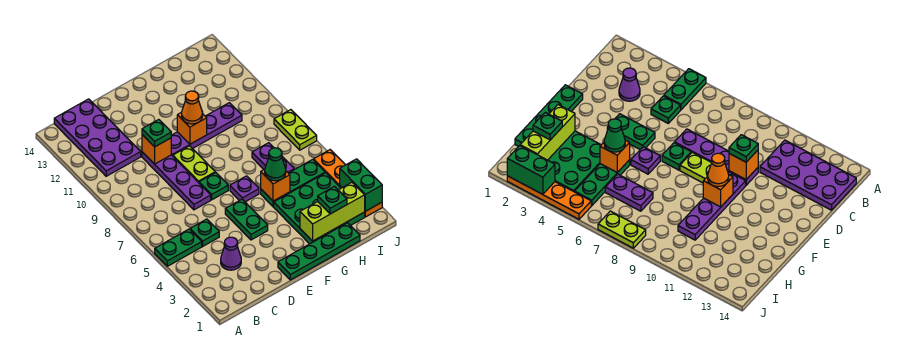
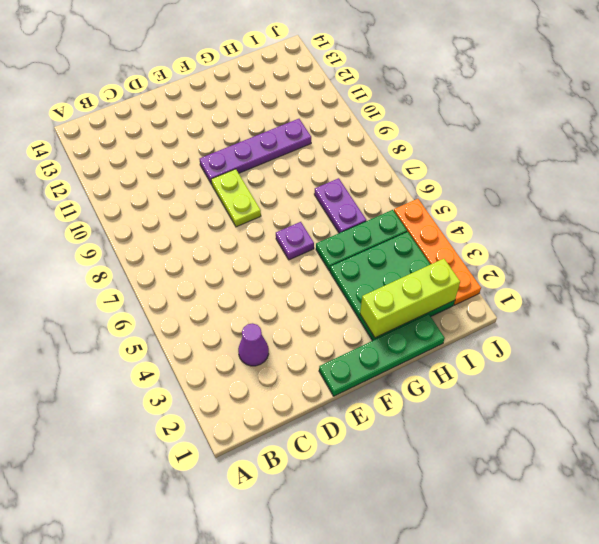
none -> green 1x2 plate [155,229,202,266]
none -> purple 2x4 plate [54,99,141,176]
none -> green 1x1 plate [190,219,219,246]

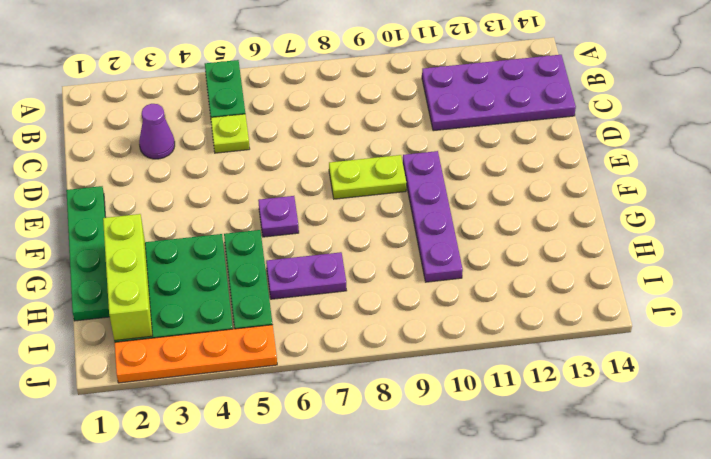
lime 1x1 plate [211,114,250,153] -> green 1x1 plate [190,219,219,246]
none -> purple 1x4 plate [142,152,211,210]
none -> green 1x2 plate [225,199,268,240]
none -> green 1x1 plate [199,172,228,200]

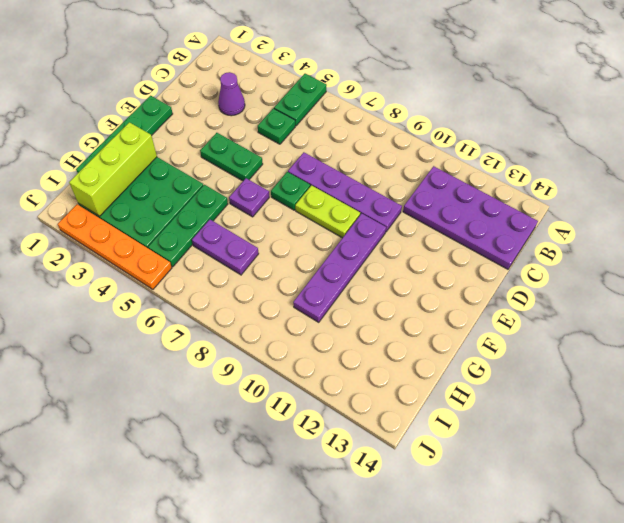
none -> lime 1x2 plate [274,110,317,150]
none -> orange 1x1 brick [142,135,171,164]
none -> orange 1x1 brick [177,112,207,144]

